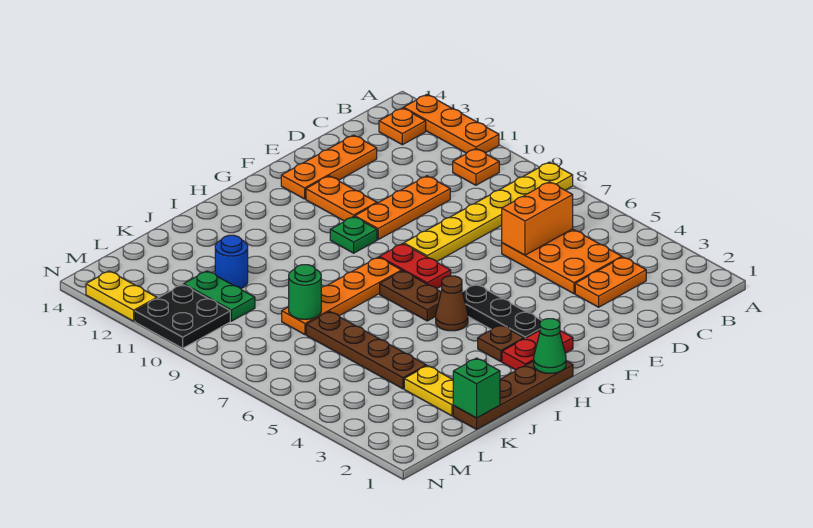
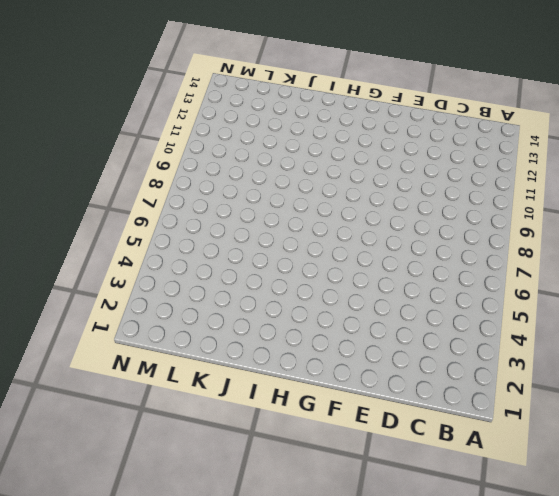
none -> yellow 1x6 plate [404,162,573,262]
none -> orange 1x3 plate [404,94,499,153]
none -> orange 1x1 plate [453,149,499,185]

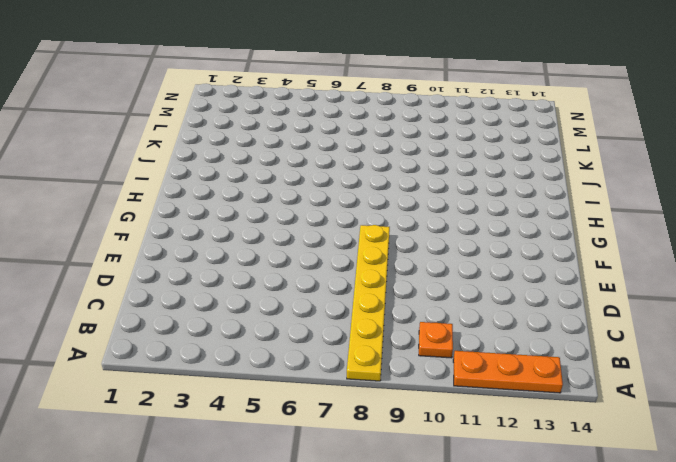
none -> orange 1x1 plate [379,108,426,145]
none -> orange 1x2 plate [575,257,646,307]
none -> orange 2x3 plate [502,229,622,294]

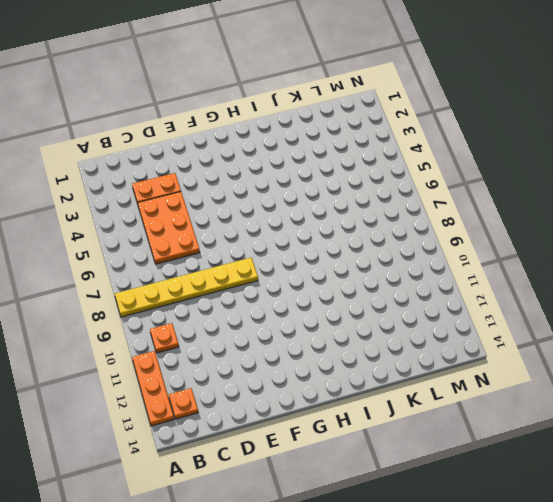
none -> orange 1x3 plate [355,176,450,239]
none -> orange 1x3 plate [281,135,377,199]
none -> orange 1x2 plate [306,176,377,221]

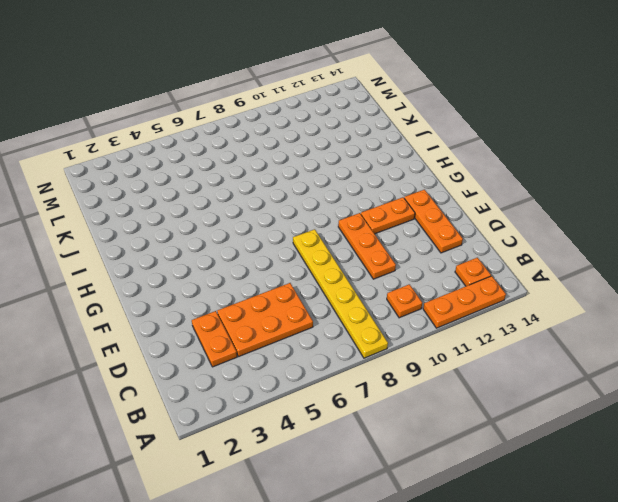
none -> red 1x2 plate [502,330,573,370]
none -> black 1x3 plate [463,284,542,339]
none -> red 1x2 plate [379,244,451,289]

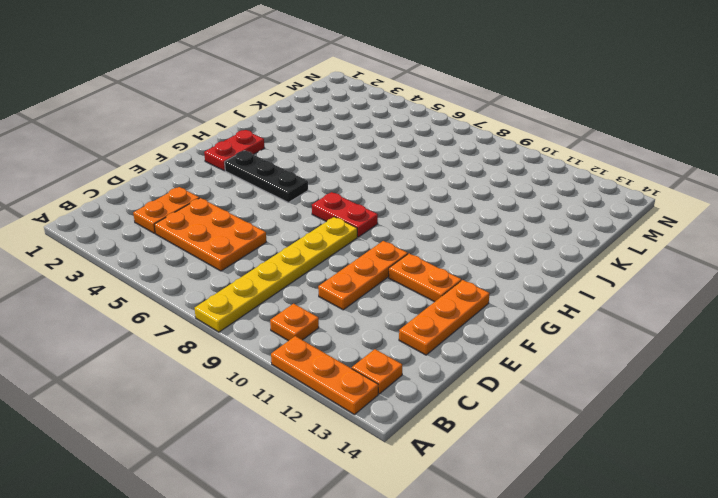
none -> green 1x1 plate [330,217,377,253]
none -> brown 1x4 plate [453,361,573,429]
none -> brown 1x1 plate [478,325,524,362]

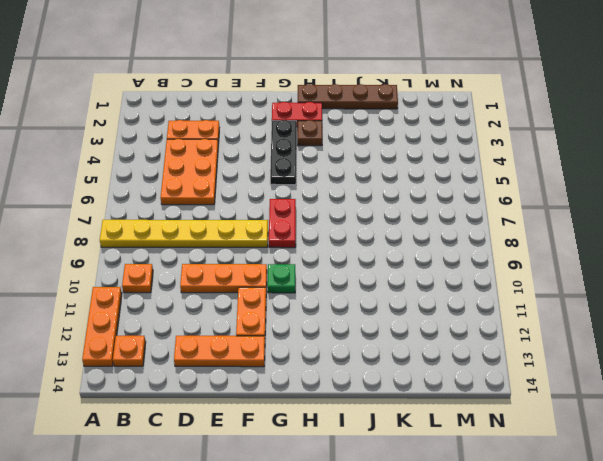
none -> brown 1x1 cone [436,276,468,331]
none -> brown 1x2 plate [380,271,441,321]
none -> orange 1x4 plate [282,257,402,335]

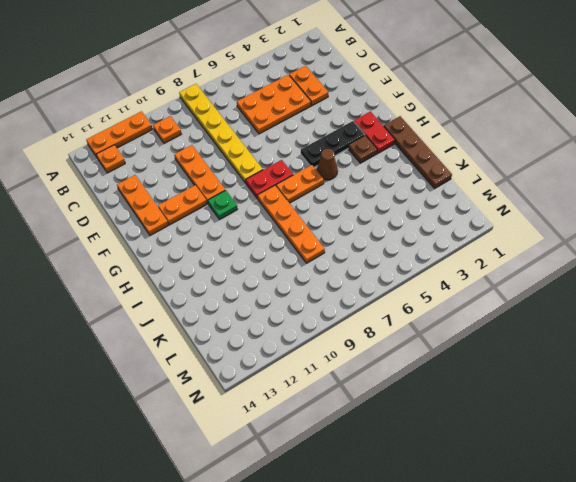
orange 1x2 plate [276,165,324,203] -> brown 1x2 plate [380,271,441,321]
none -> yellow 1x2 plate [404,366,453,416]
none -> brown 1x4 plate [306,312,426,389]
none -> blue 1x1 round brick [215,235,248,289]

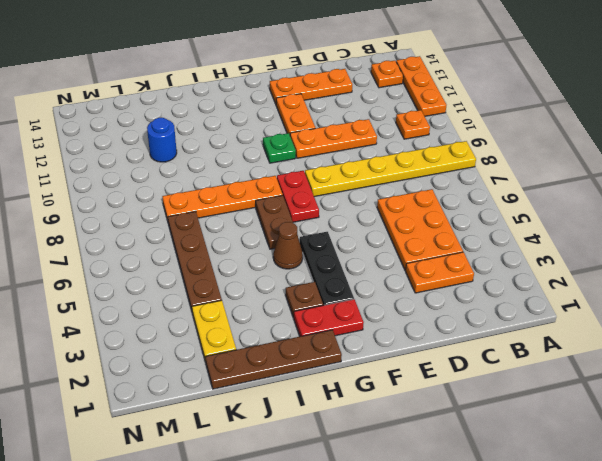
none -> green 1x2 plate [184,271,255,321]
none -> black 2x2 plate [135,285,230,348]
none -> yellow 1x2 plate [86,271,157,321]

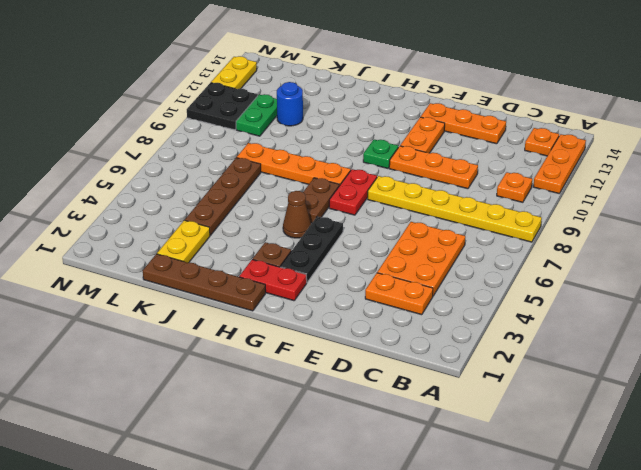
none -> orange 1x2 brick [502,182,573,255]
none -> green 1x1 cone [534,319,566,373]
none -> green 1x1 brick [453,358,500,418]

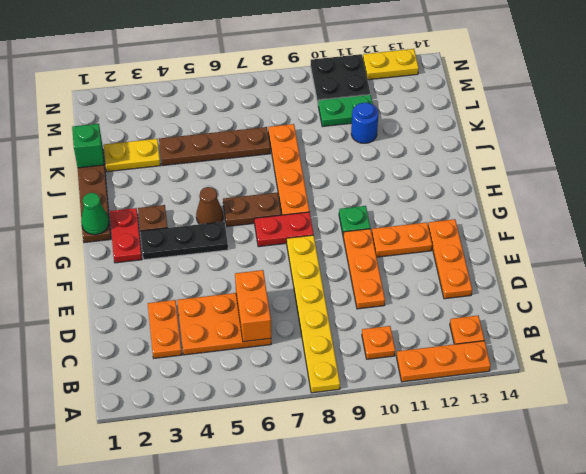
none -> green 1x1 round brick [289,265,321,319]

